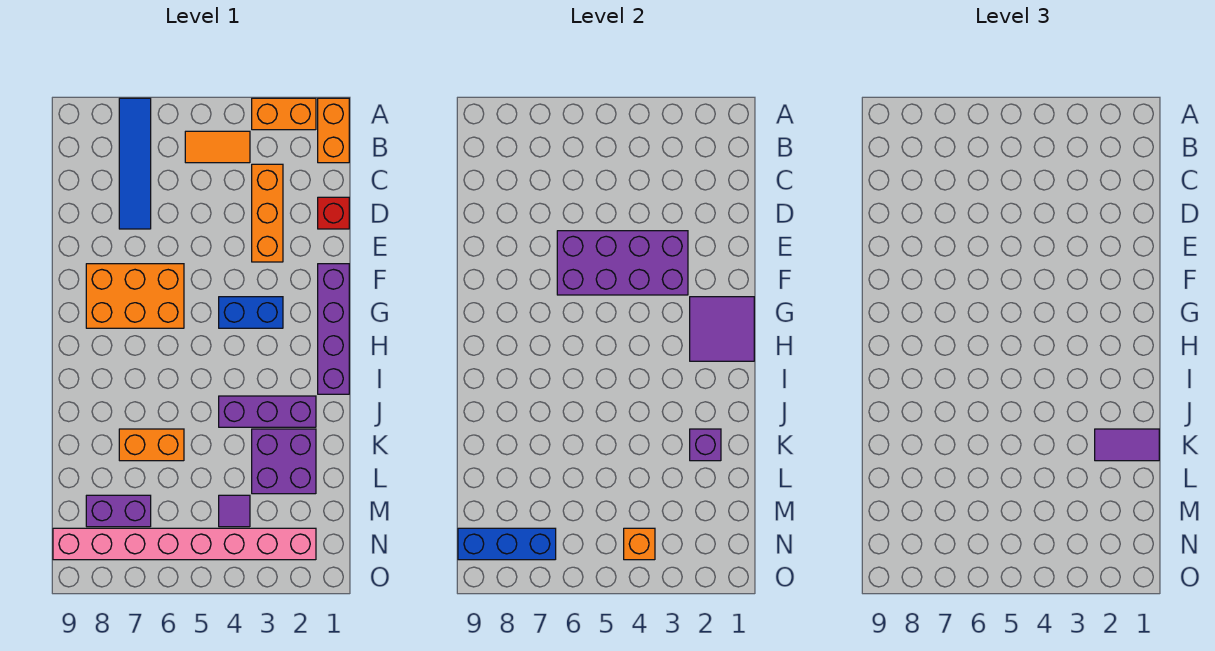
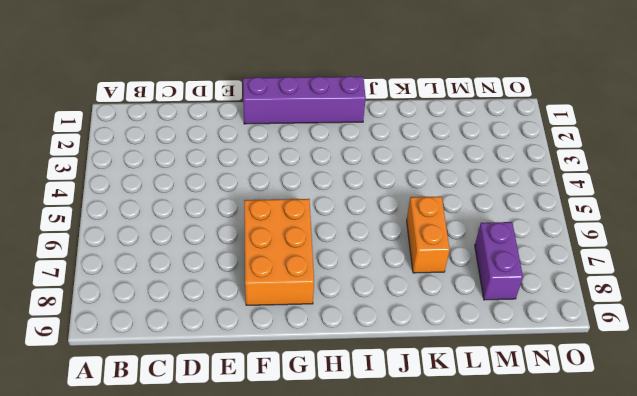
none -> orange 1x2 brick [318,98,349,163]
none -> orange 1x2 brick [252,98,316,130]
none -> blue 1x4 tile [119,98,151,229]

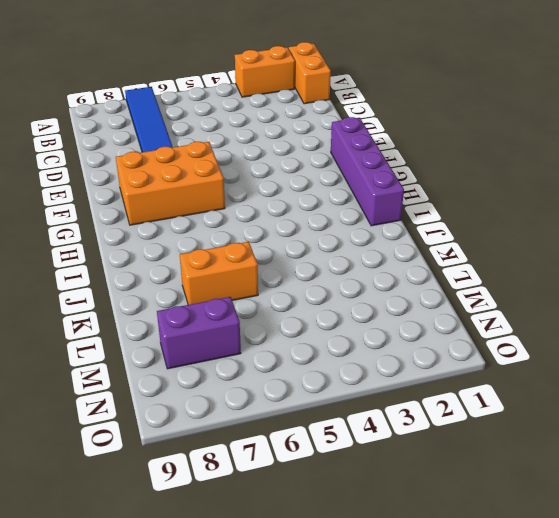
none -> orange 1x2 tile [185,131,250,163]
none -> orange 1x3 brick [252,164,283,262]
none -> red 1x1 brick [318,197,349,229]

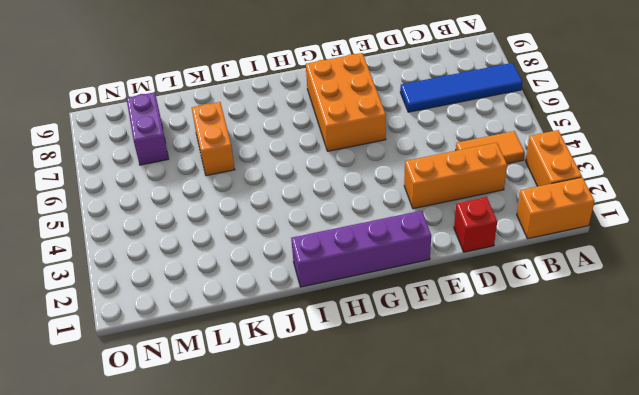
orange 1x2 tile [456,131,525,164] -> orange 1x2 tile turned to [185,131,250,163]
none -> blue 1x2 brick [219,297,283,328]
none -> purple 1x3 brick [219,396,316,427]
none -> purple 2x2 brick [252,429,316,494]

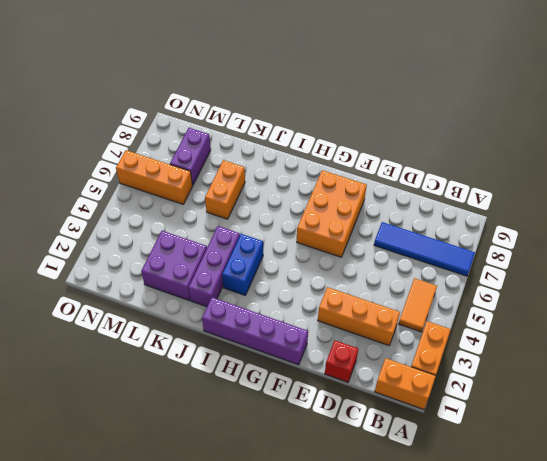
blue 1x2 brick [222,234,263,295] -> blue 1x2 brick moved to [219,297,283,328]
orange 1x3 brick [116,150,192,204] -> pink 1x8 brick [53,528,316,560]
none -> purple 1x1 tile [219,495,250,527]
none -> purple 2x4 brick [557,231,688,295]
none -> purple 2x2 tile [690,297,754,361]

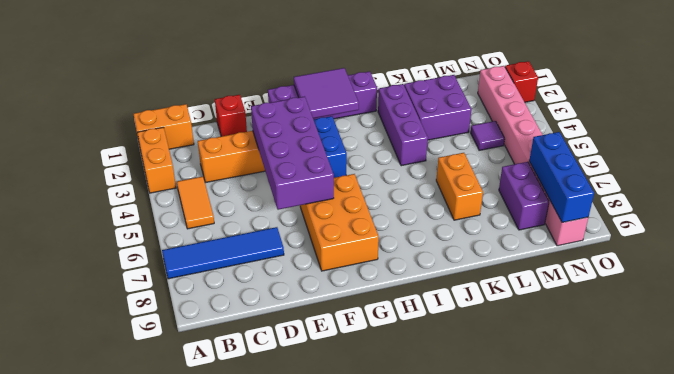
red 1x1 brick [505,61,538,102] -> none
none -> purple 1x1 brick [690,429,721,461]
none -> orange 1x1 brick [624,528,655,560]
none -> purple 1x2 tile [1095,429,1159,461]

